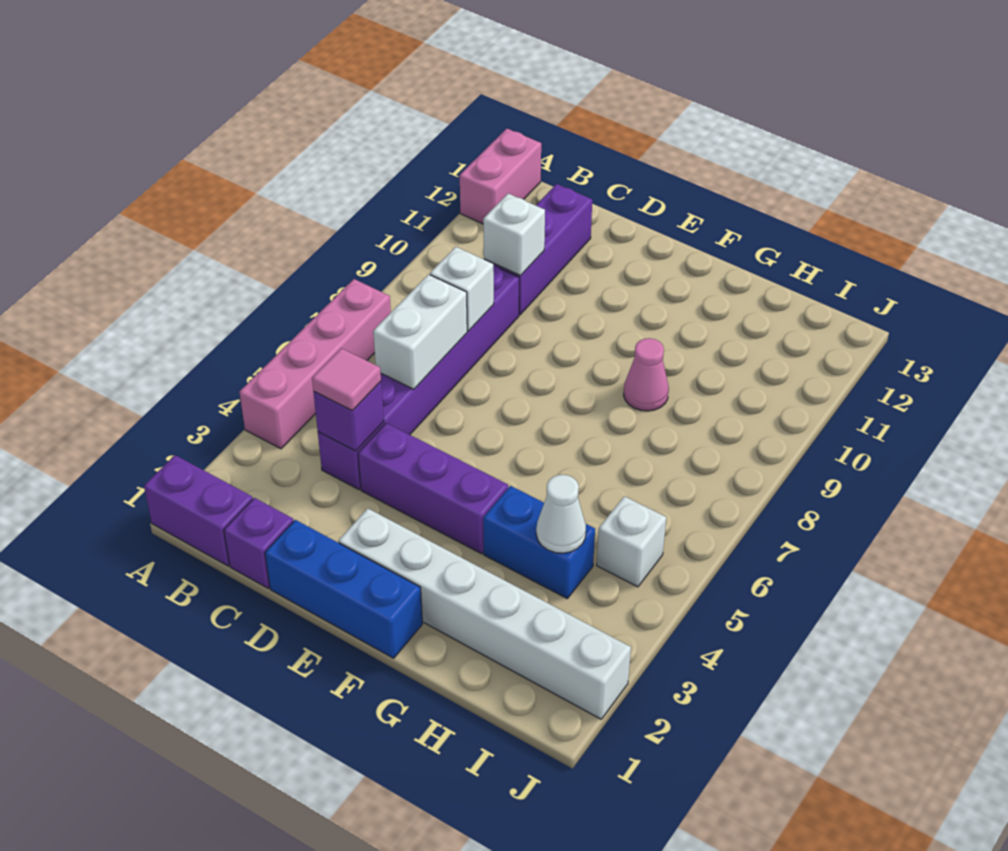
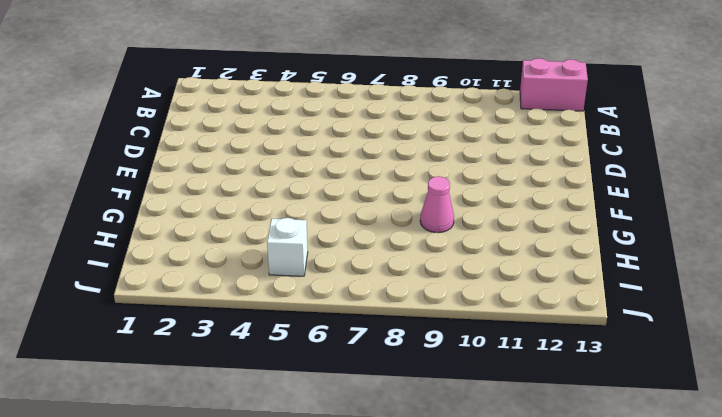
none -> purple 1x2 brick [144,455,253,566]
none -> pink 1x4 brick [240,279,391,449]
none -> purple 1x1 brick [224,498,294,588]

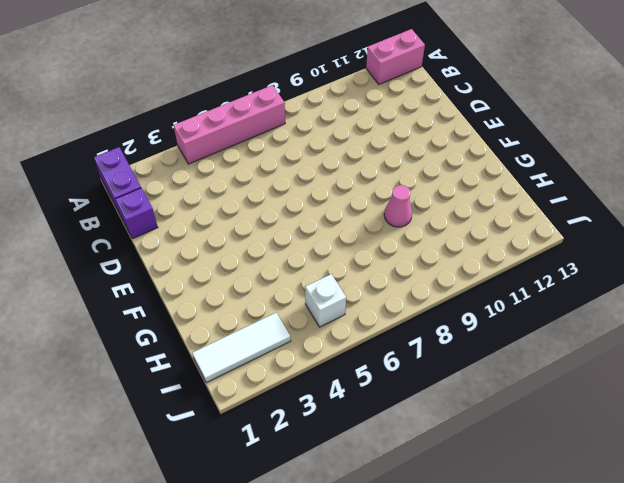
white 1x3 tile [192,313,291,383] -> white 1x6 brick [339,508,631,719]
none -> purple 1x6 brick [318,266,519,489]
none -> purple 1x3 brick [484,184,592,315]
none -> blue 1x3 brick [265,520,422,658]

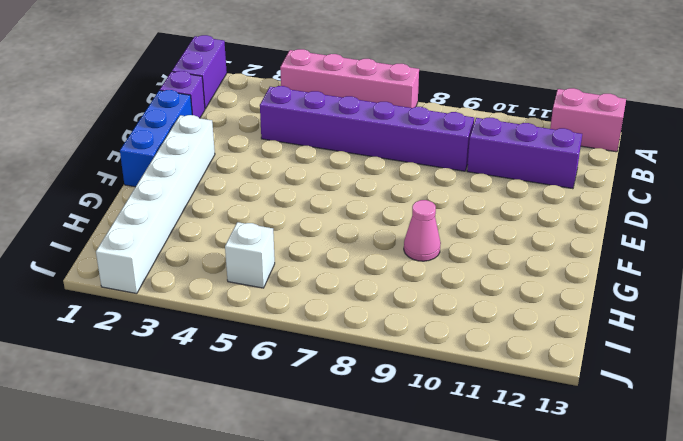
none -> purple 1x3 brick [358,423,508,554]
none -> blue 1x2 brick [483,486,595,598]
none -> purple 1x1 brick [314,382,384,451]

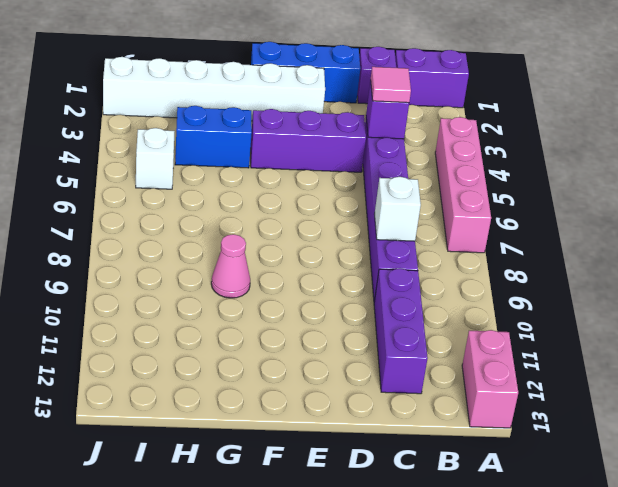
none -> white 1x2 brick [373,274,467,389]
none -> white 1x1 brick [483,194,545,276]
none -> white 1x1 cone [536,475,586,553]

